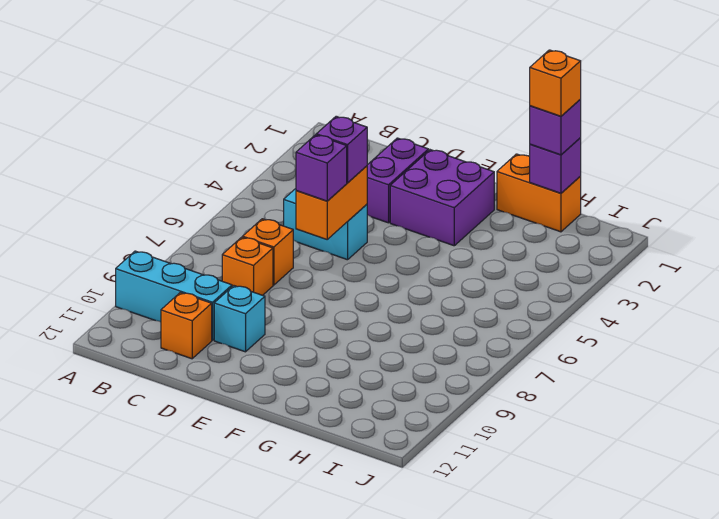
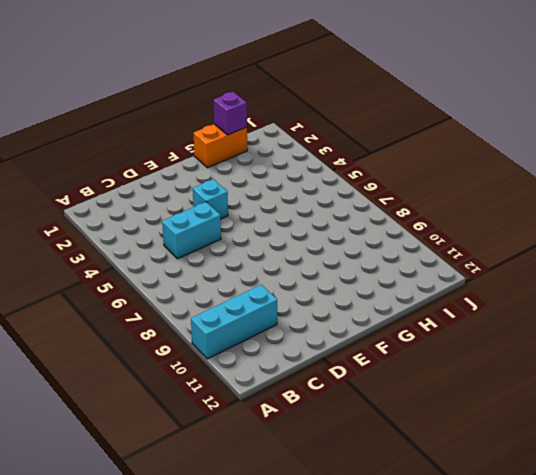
cyan 1x1 brick [193,179,228,219] -> cyan 1x1 brick moved to [214,286,265,352]
none -> orange 1x1 brick [243,219,293,285]
none -> orange 1x1 brick [222,237,273,295]
none -> orange 1x1 brick [161,293,212,359]

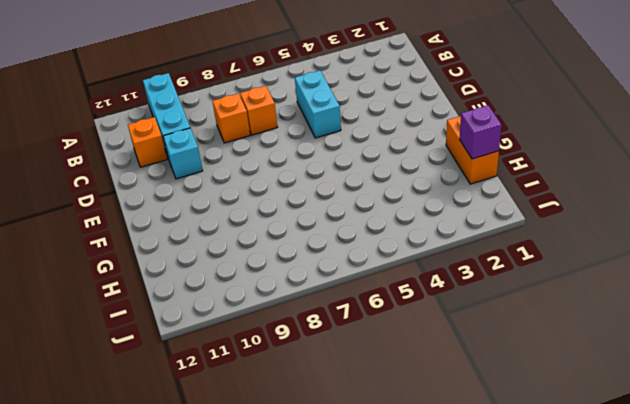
none -> purple 1x2 brick [367,138,429,223]
none -> purple 2x2 brick [390,150,494,246]
none -> orange 1x2 brick [296,166,367,239]

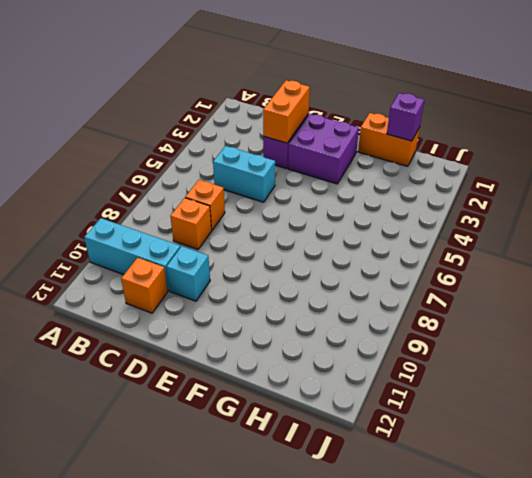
orange 1x2 brick [263,80,310,143] -> orange 1x2 brick moved to [296,166,367,239]
none -> purple 1x1 brick [316,116,367,183]
none -> purple 1x1 brick [296,135,347,201]
none -> purple 1x1 brick [530,100,581,155]

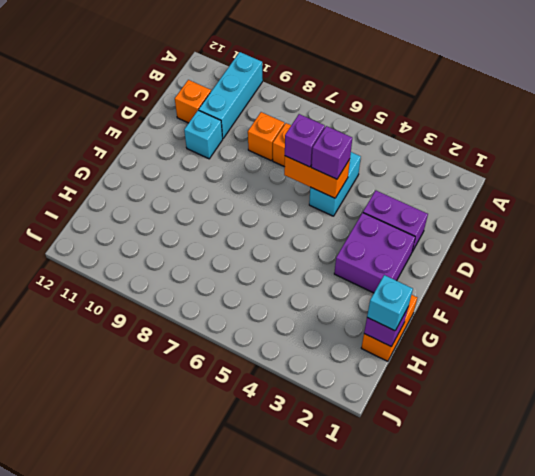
cyan 1x1 brick [367,275,413,331] -> purple 1x1 brick [530,100,581,155]
none -> orange 1x1 brick [530,50,581,116]

